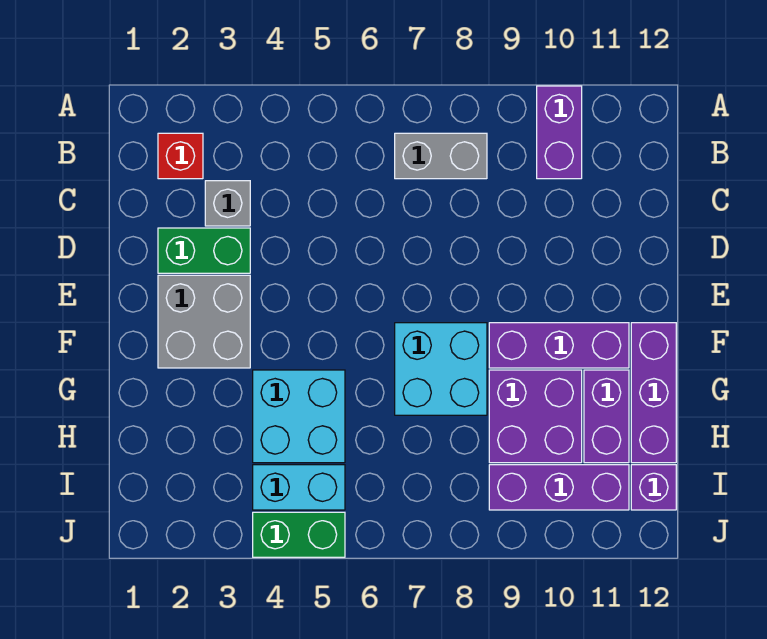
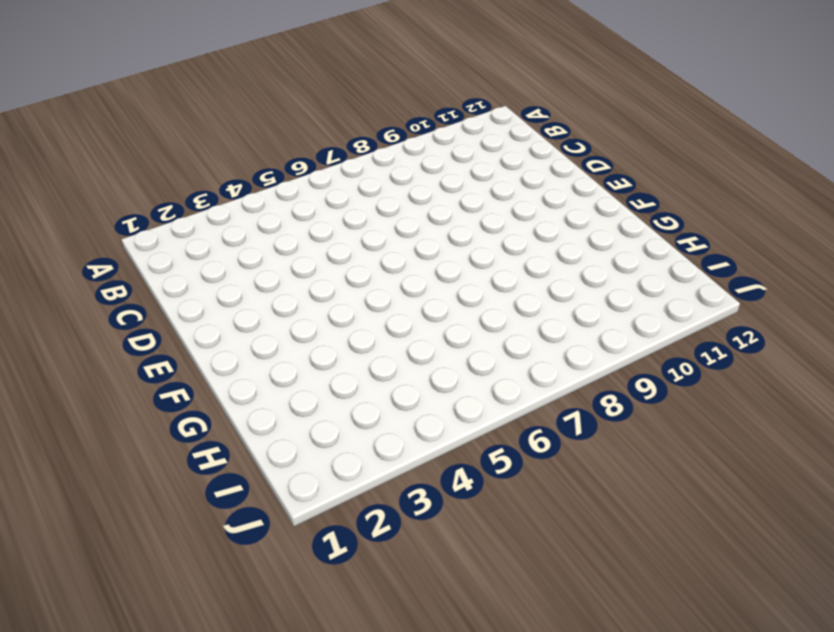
none -> purple 1x2 brick [537,86,582,179]
none -> red 1x1 brick [158,133,203,179]
none -> grey 1x2 brick [395,133,487,179]

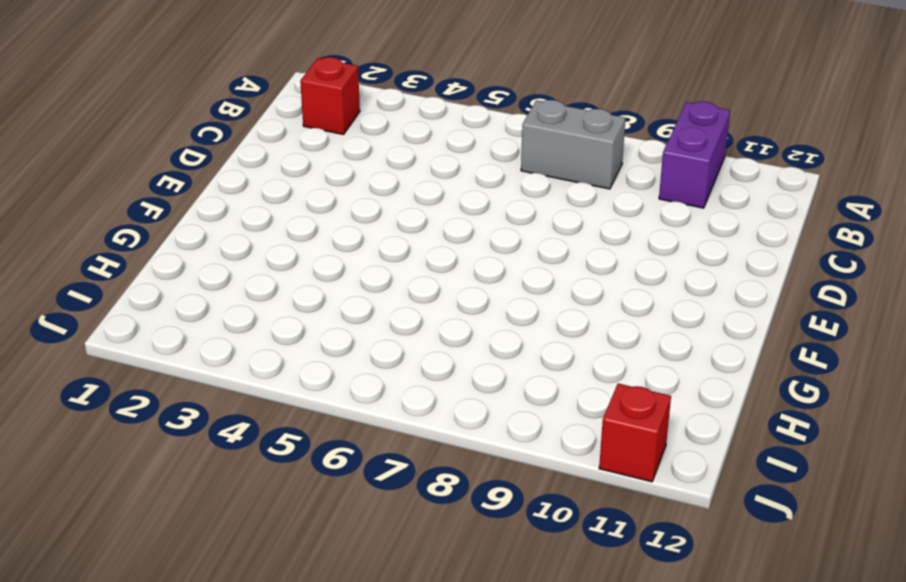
red 1x1 brick [599,384,671,482] -> none
none -> grey 1x1 brick [205,181,250,226]
none -> green 1x2 brick [158,228,250,273]
none -> grey 2x2 brick [158,275,250,368]

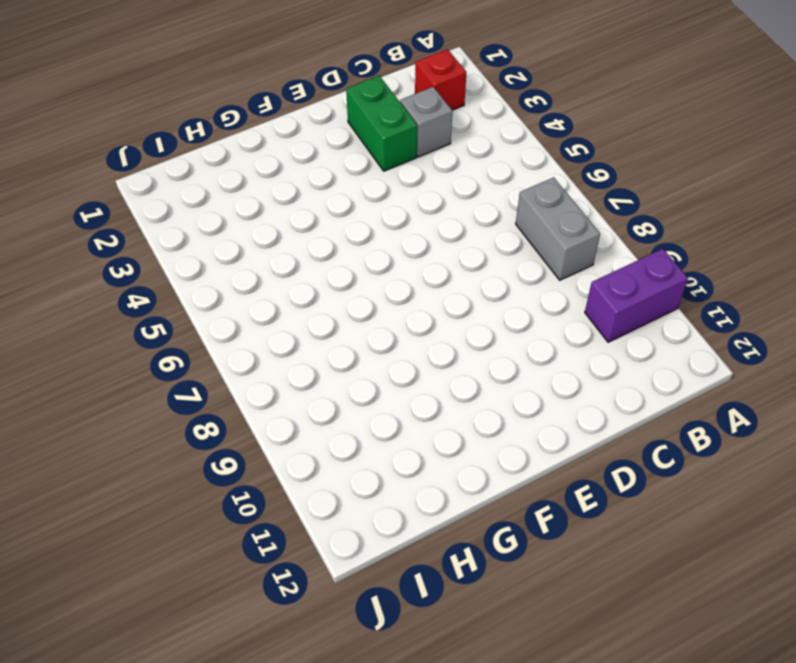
none -> grey 2x2 brick [158,275,250,368]
none -> cyan 2x2 brick [395,323,487,415]
none -> purple 1x3 brick [489,323,629,368]

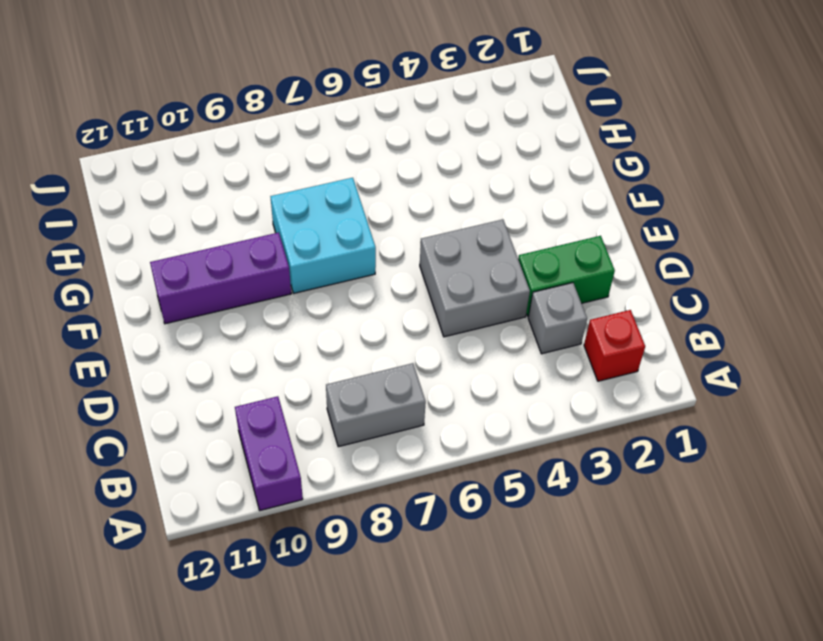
grey 2x2 brick [420,220,530,337] -> grey 2x2 brick moved to [158,275,250,368]
none -> purple 1x3 brick [631,323,676,463]
none -> cyan 2x2 brick [253,370,345,463]
none -> purple 2x2 brick [489,370,582,463]

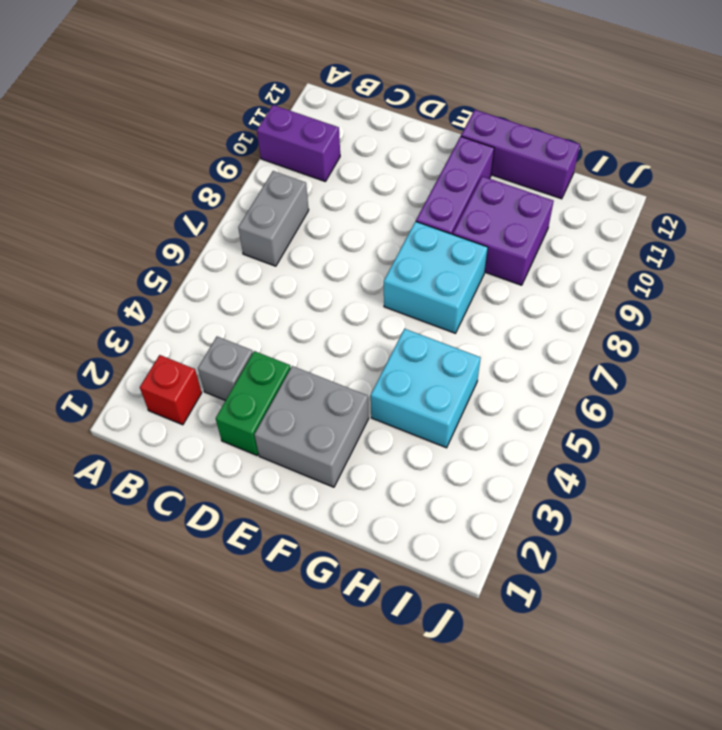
none -> purple 1x2 brick [584,370,629,463]
none -> cyan 1x2 brick [253,465,345,510]
none -> purple 1x3 brick [489,465,629,510]

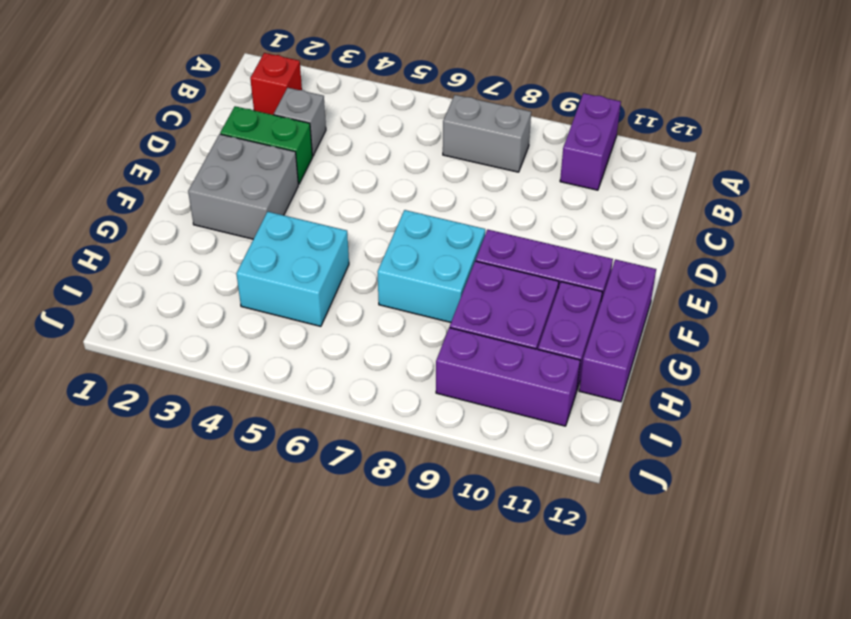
none -> cyan 1x2 brick [253,465,345,510]
none -> purple 1x1 brick [631,465,676,510]
none -> green 1x2 brick [253,512,345,557]

